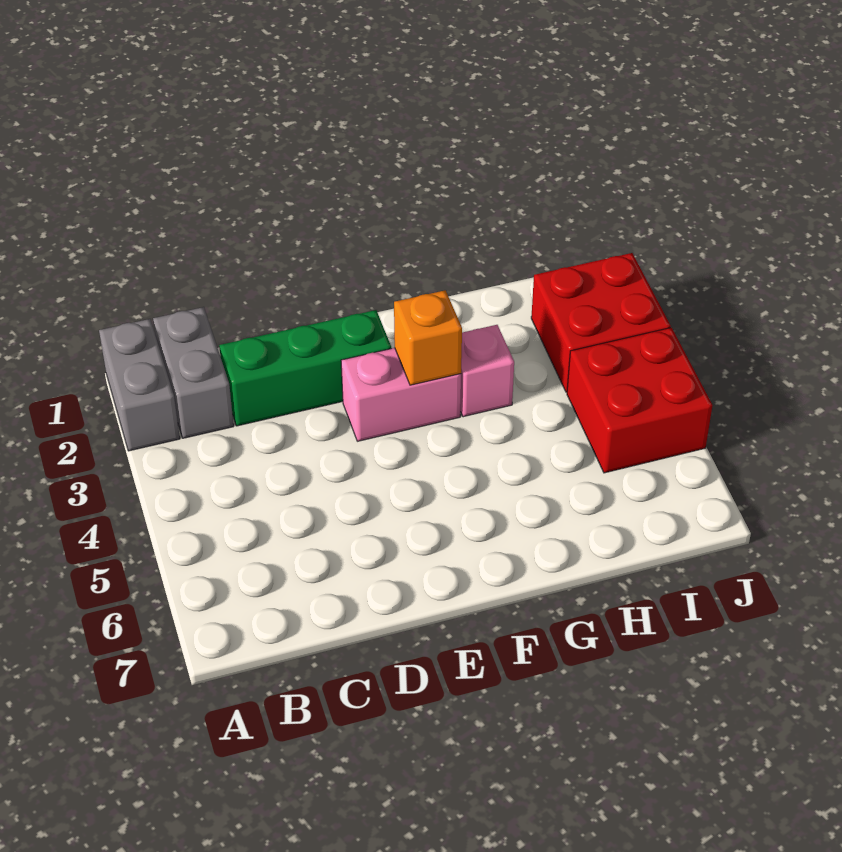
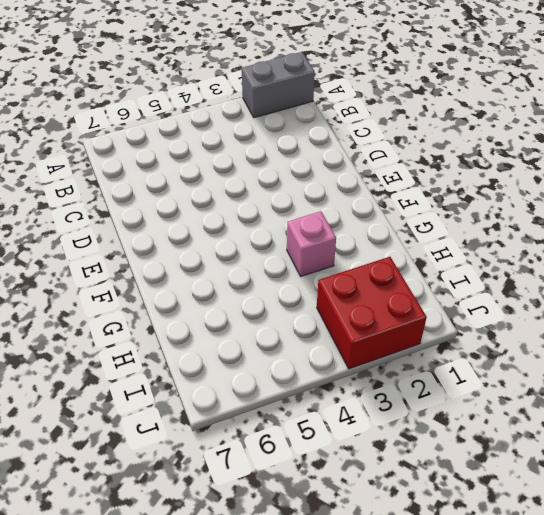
none -> grey 1x2 brick [153,307,234,438]
none -> green 1x3 brick [219,310,391,426]

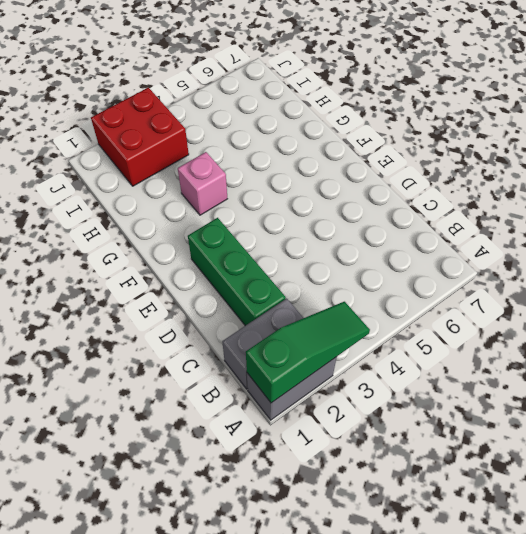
green 1x3 slope [246,302,370,403] -> none
none -> pink 1x2 brick [341,348,461,441]
none -> red 2x2 brick [567,328,713,473]

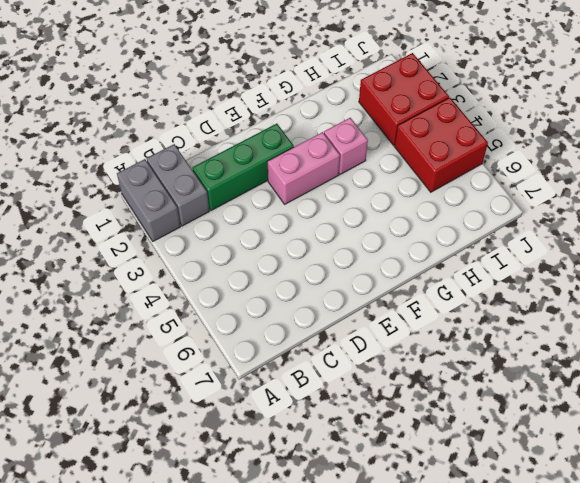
none -> orange 1x1 brick [394,290,462,385]

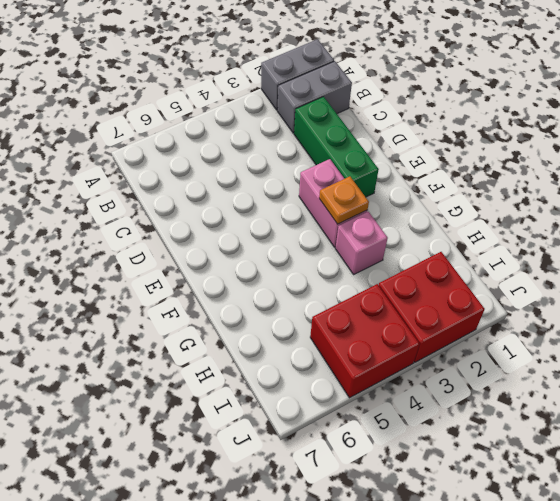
orange 1x1 plate [319,176,369,224] -> orange 1x1 brick [394,290,462,385]

